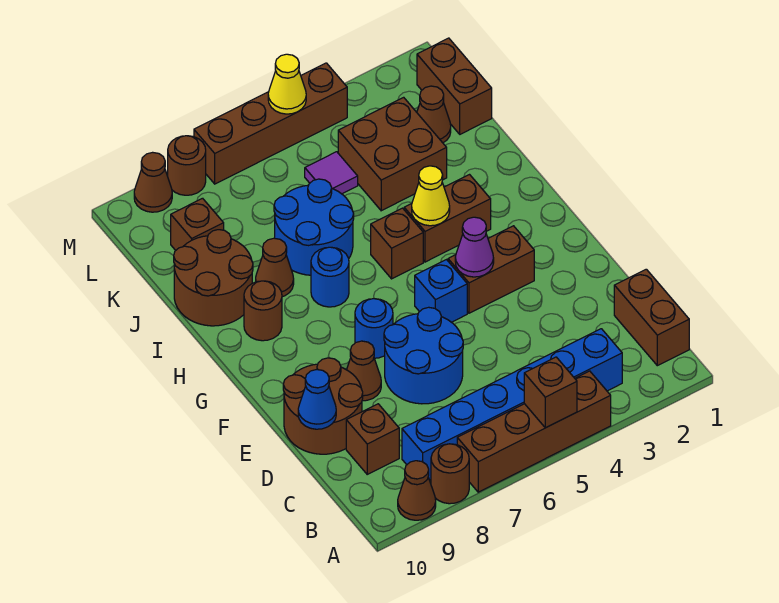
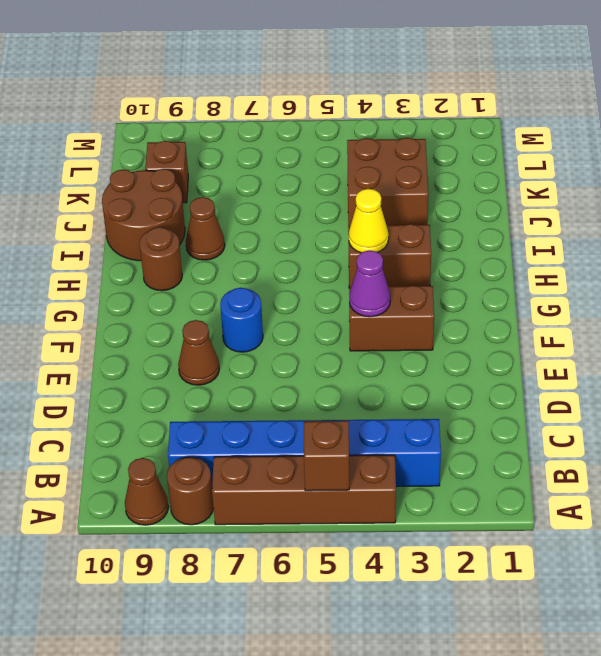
none -> brown 1x2 brick [614,269,689,366]
none -> brown 1x1 brick [346,404,399,474]
none -> blue 2x2 round brick [384,307,463,404]
none -> brown 2x2 round brick [283,358,363,454]

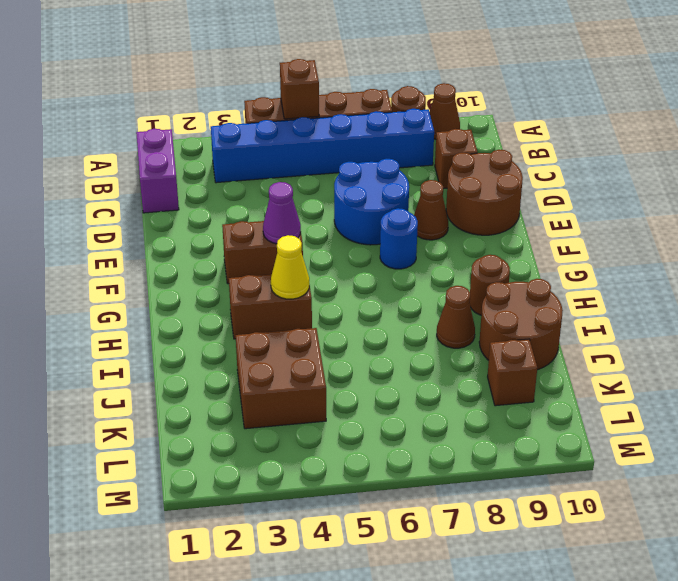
purple 1x2 brick [136,129,179,213] -> brown 1x2 brick [614,269,689,366]
none -> blue 1x1 brick [415,260,467,322]
none -> brown 1x1 brick [371,208,423,279]
none -> blue 1x1 round brick [311,247,349,307]
none -> blue 2x2 round brick [274,179,354,275]

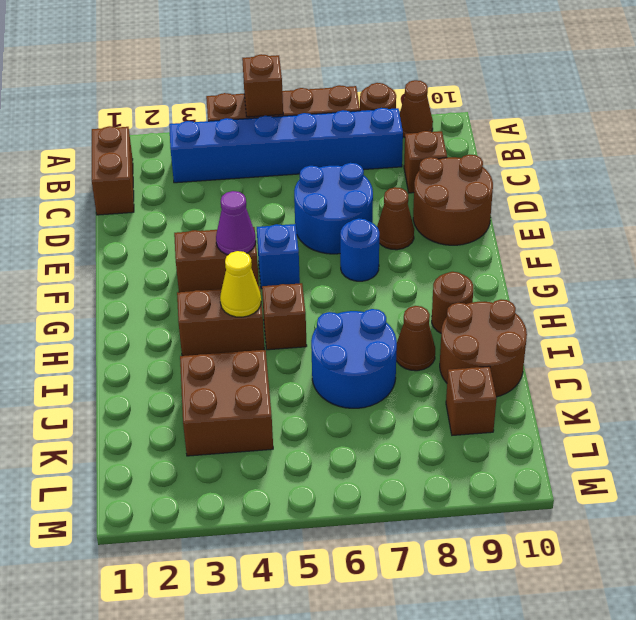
none -> blue 1x1 round brick [311,247,349,307]
none -> brown 1x2 brick [417,38,492,134]
none -> brown 1x1 cone [417,86,451,143]
none -> purple 1x1 tile [305,152,358,194]

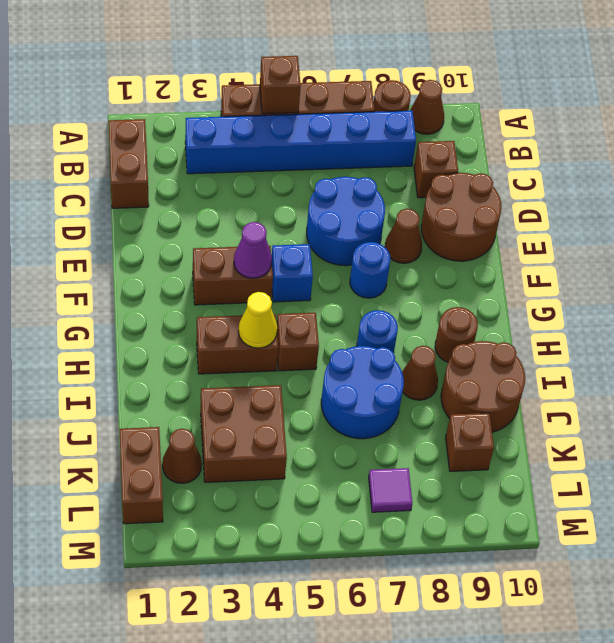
purple 1x1 tile [369,468,412,512] -> purple 1x1 tile moved to [305,152,358,194]
none -> brown 1x4 brick [194,63,347,184]
none -> brown 1x1 round brick [168,136,206,195]
none -> brown 1x1 cone [134,152,172,212]
none -> blue 1x1 cone [298,370,336,429]

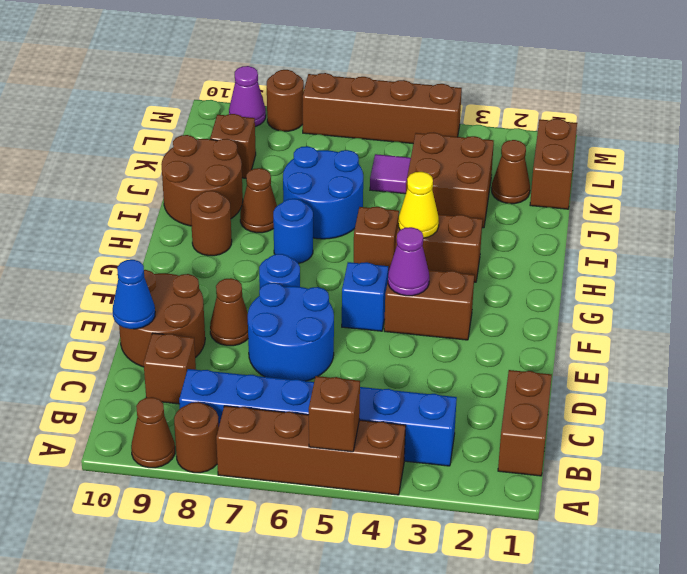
purple 1x1 cone [229,66,266,127] -> brown 1x1 cone [134,152,172,212]
none -> yellow 1x1 cone [268,54,306,114]

